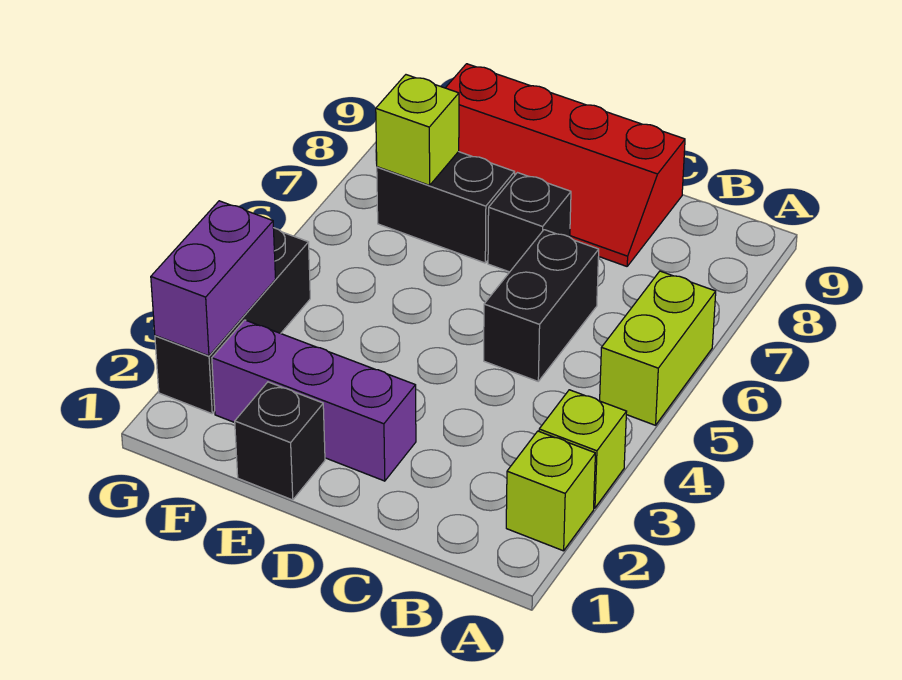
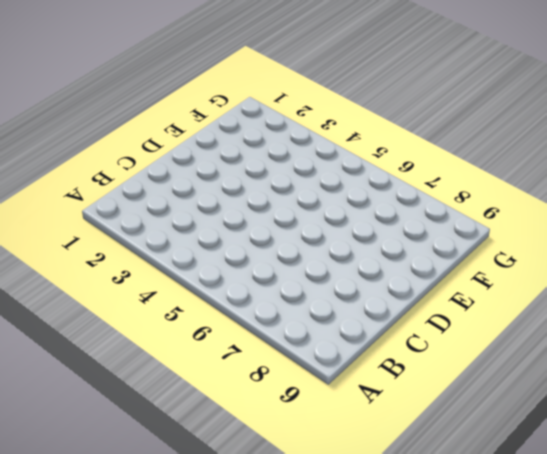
none -> lime 1x1 brick [506,431,595,551]
none -> lime 1x1 brick [539,390,627,508]
none -> lime 1x2 brick [600,271,716,425]

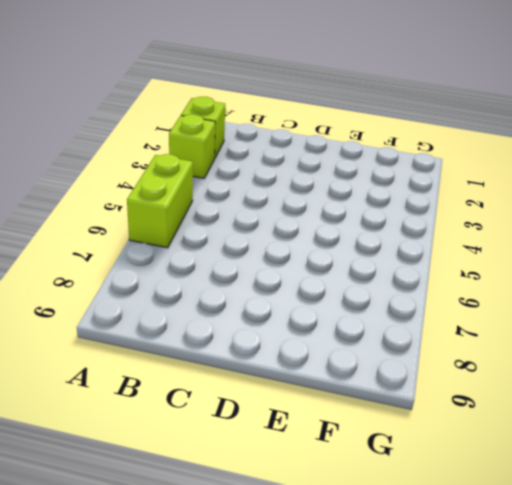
none -> black 1x2 brick [484,230,599,381]
none -> red 2x4 slope [446,64,685,266]
none -> purple 1x3 brick [212,320,416,481]

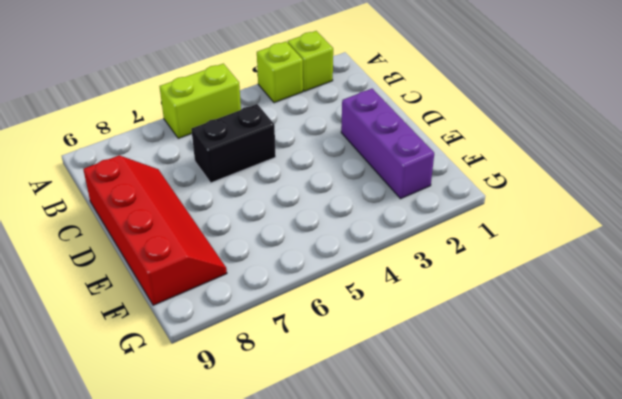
none -> black 1x1 brick [488,173,571,272]
none -> black 1x1 brick [235,382,325,500]
none -> black 1x2 brick [377,152,515,263]

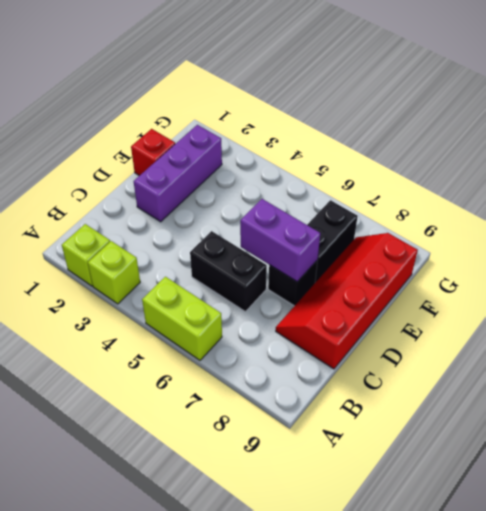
purple 1x2 brick [240,199,320,282] -> purple 1x2 brick moved to [151,201,276,356]
red 1x1 brick [131,129,175,176] -> black 1x1 brick [235,382,325,500]
none -> black 1x3 brick [155,228,310,414]
none -> lime 1x1 brick [376,75,459,185]

